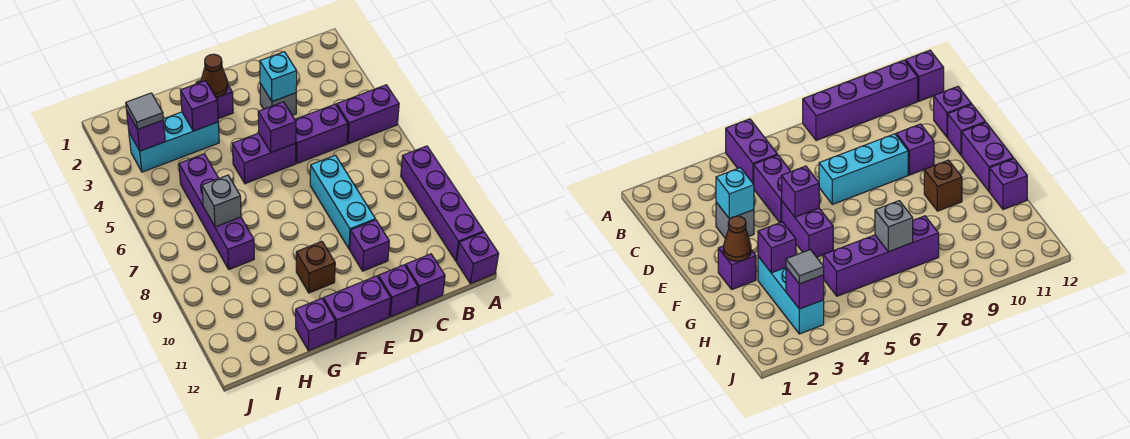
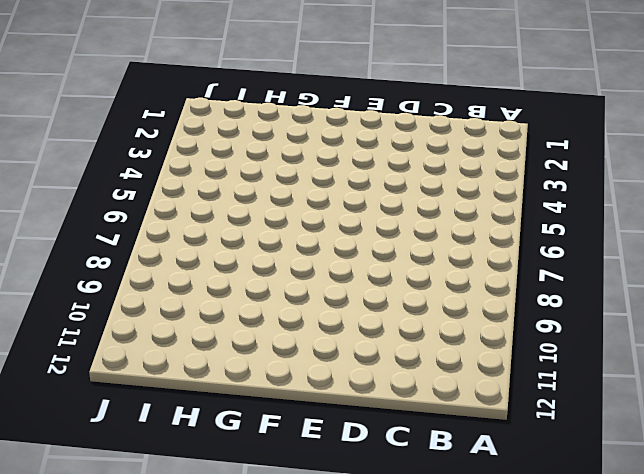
none -> purple 1x2 brick [337,85,399,144]
none -> purple 1x4 brick [401,146,484,261]
none -> purple 1x1 brick [457,232,499,284]

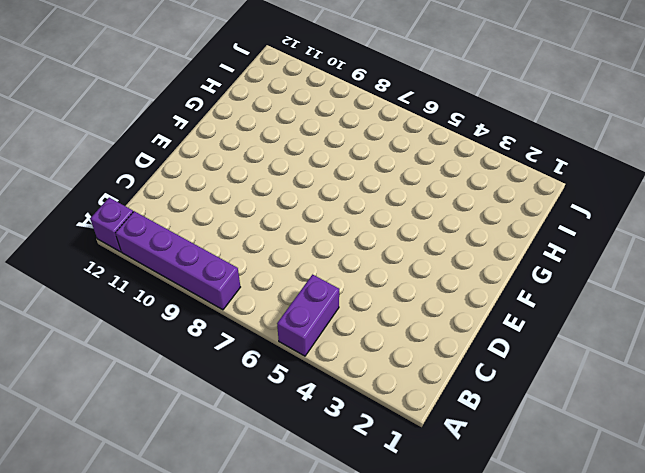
none -> purple 1x2 brick [295,104,348,164]
none -> purple 1x1 brick [405,254,445,306]
none -> grey 1x1 brick [260,83,296,115]

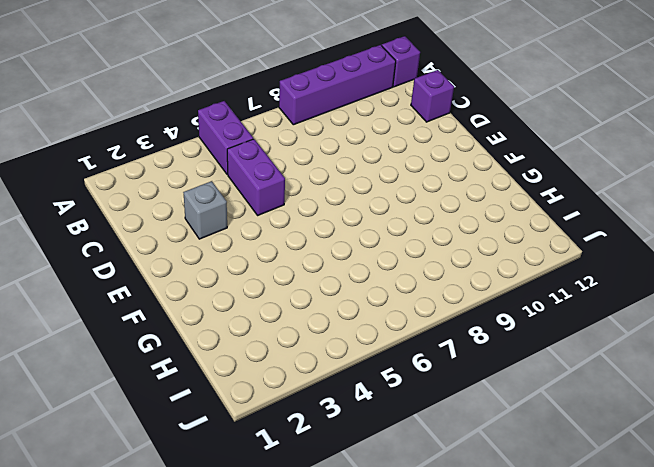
none -> cyan 1x3 brick [310,155,375,249]
none -> purple 1x1 brick [350,220,389,271]
none -> purple 1x1 brick [378,265,418,317]

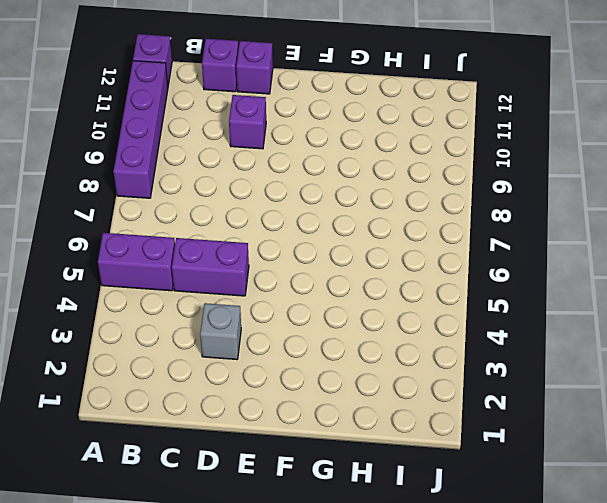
none -> cyan 1x3 brick [310,155,375,249]
none -> purple 1x2 brick [232,133,296,184]
none -> purple 1x2 brick [323,276,391,339]

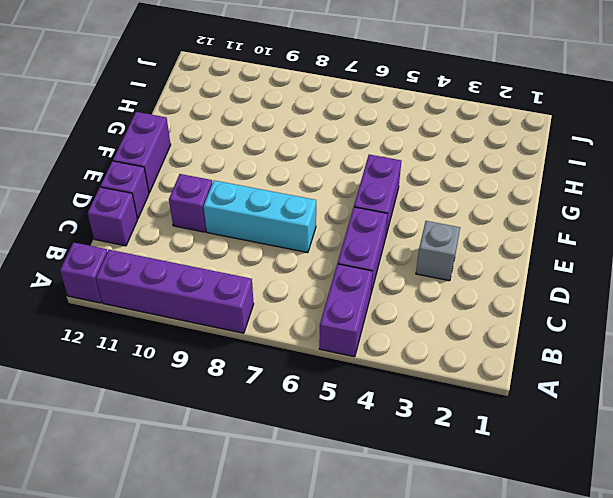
none -> purple 1x1 brick [196,81,233,119]
none -> brown 1x1 brick [296,242,335,293]
none -> cyan 1x3 brick [129,112,219,172]

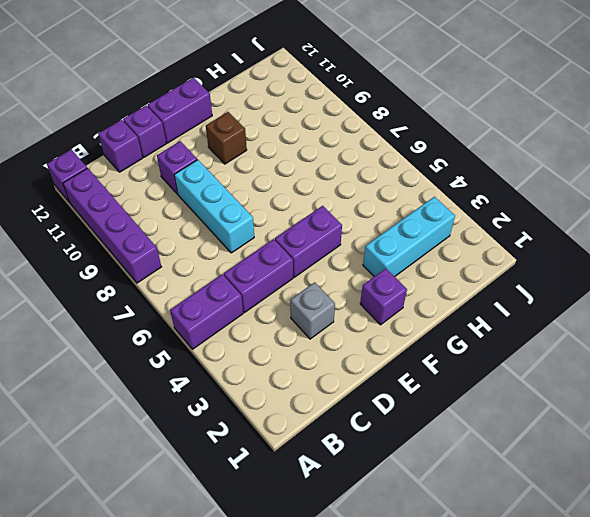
none -> purple 1x1 brick [296,298,335,351]
none -> purple 1x4 brick [179,154,254,269]
none -> cyan 1x1 brick [260,52,297,102]

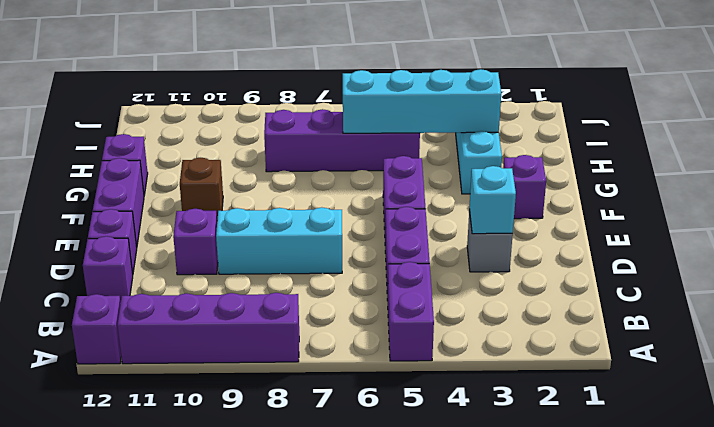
cyan 1x4 brick [343,69,501,133] -> none
none -> purple 1x1 brick [258,102,296,153]
none -> brown 1x1 cone [201,54,228,97]
none -> purple 1x1 brick [180,81,218,131]

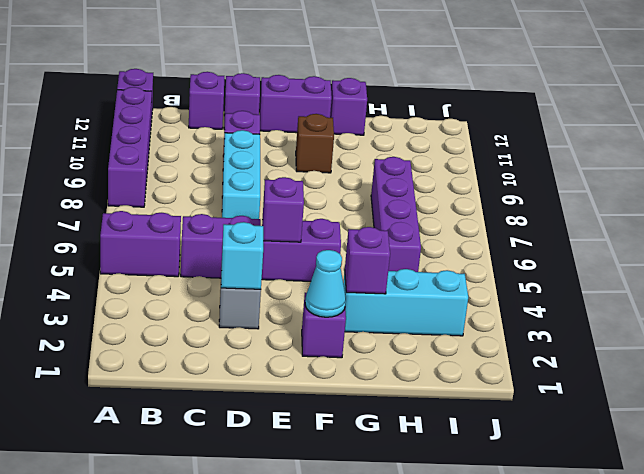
cyan 1x1 cone [305,250,346,317] -> brown 1x1 cone [201,54,228,97]
none -> grey 1x1 brick [202,175,241,227]
none -> purple 1x1 brick [127,112,165,151]
none -> grey 1x1 tile [126,93,163,129]

